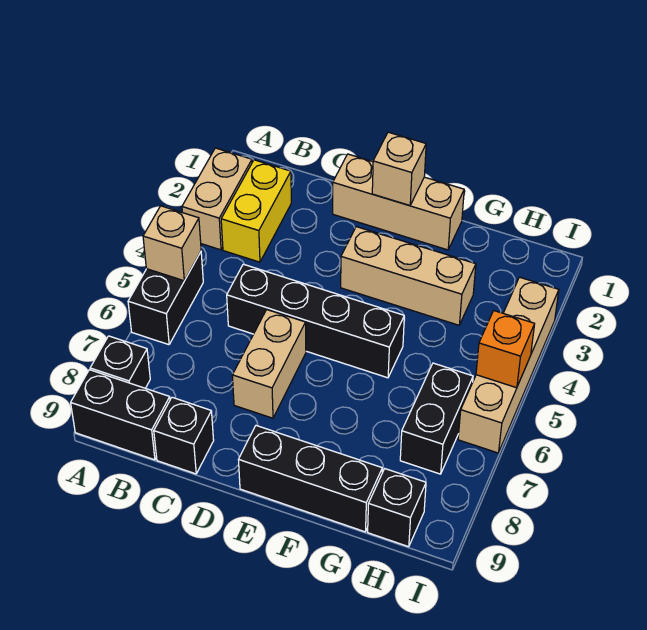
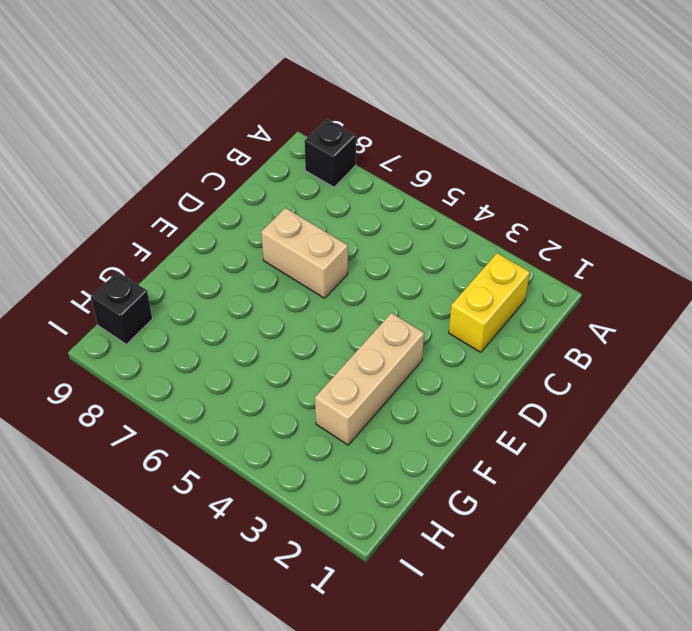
yellow 1x2 brick [449,253,530,352] -> yellow 1x2 brick turned to [221,160,291,262]
none -> tan 1x2 brick [182,148,252,250]
none -> black 1x2 brick [128,252,203,345]
none -> black 1x2 brick [71,370,170,460]

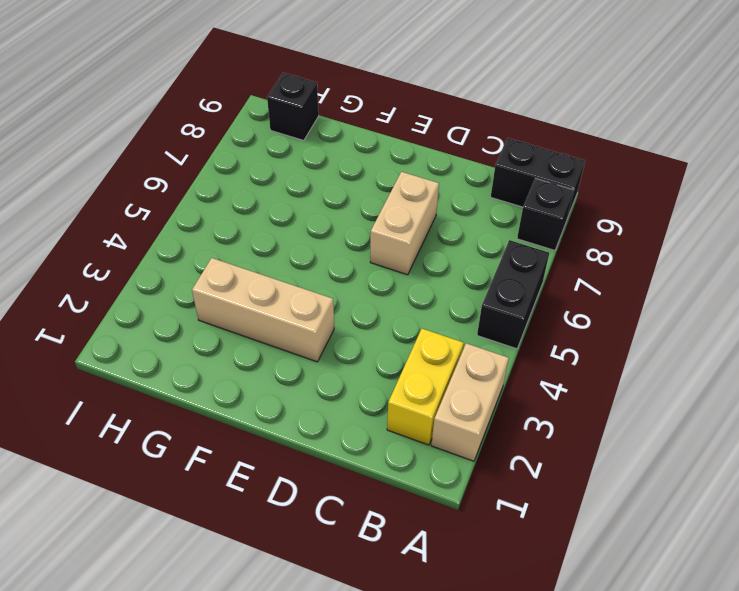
none -> black 1x4 brick [227,264,404,378]
none -> black 1x1 brick [154,397,214,474]
none -> tan 1x3 brick [333,154,464,250]

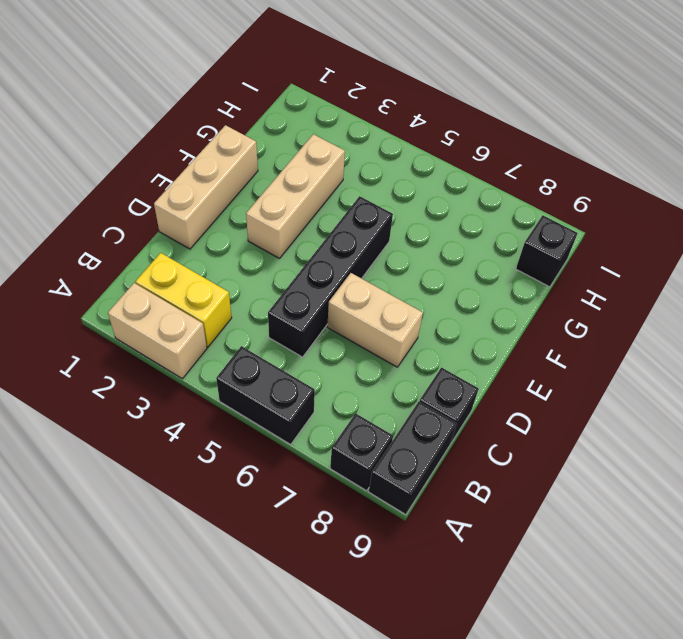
none -> black 1x3 brick [238,426,382,532]
none -> black 1x2 brick [400,363,473,474]
none -> tan 1x4 brick [458,277,559,453]

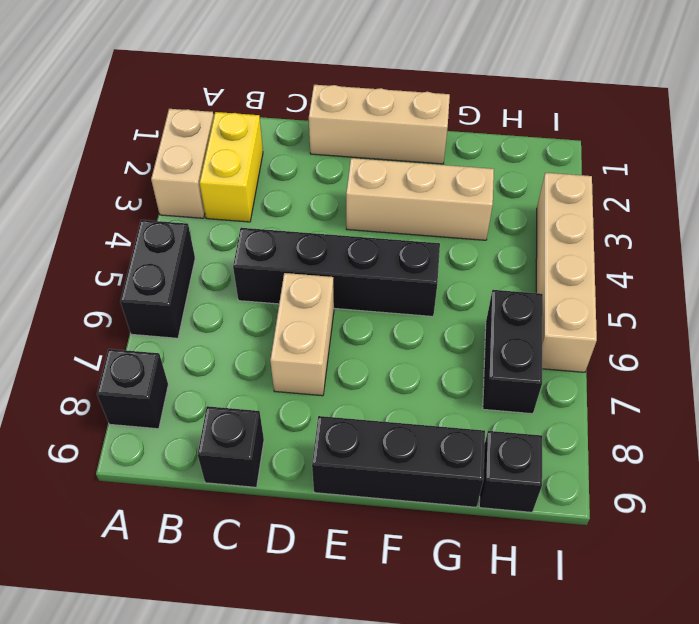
none -> black 1x2 brick [71,370,170,460]
none -> tan 1x1 brick [143,206,201,281]
none -> tan 1x1 brick [372,132,426,206]

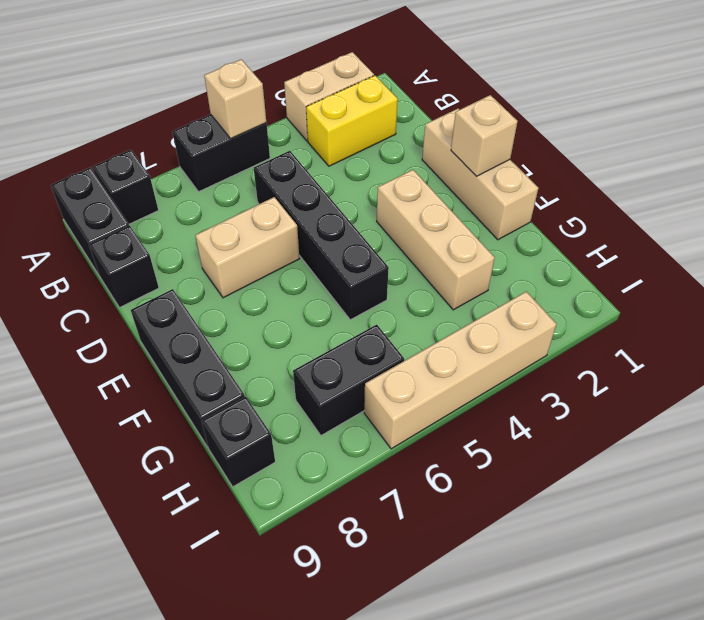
none -> orange 1x1 brick [476,311,535,388]

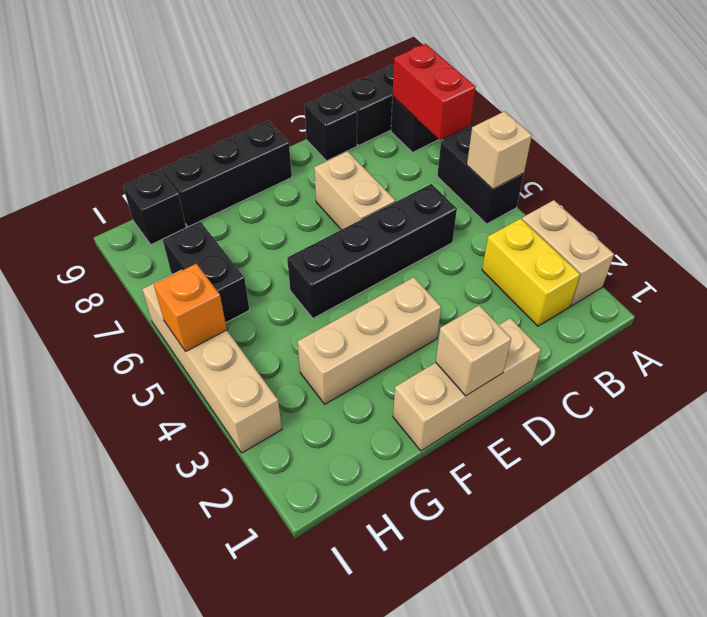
red 1x2 brick [392,44,476,140] -> none

